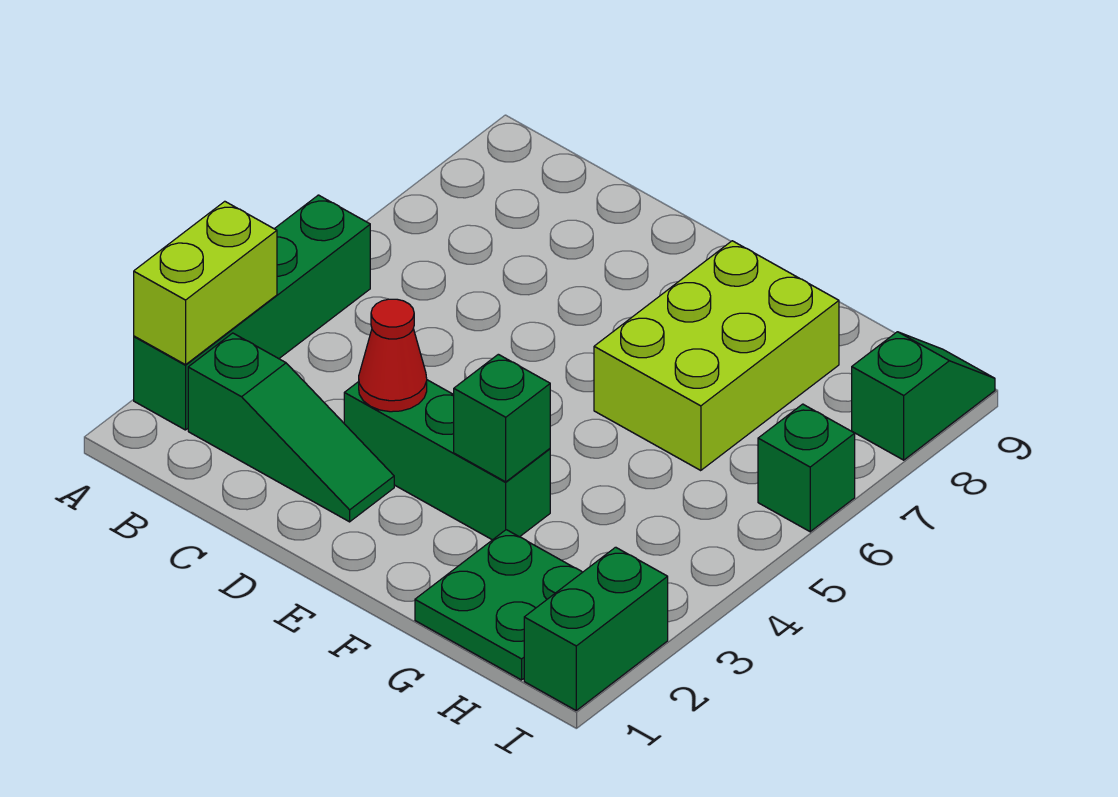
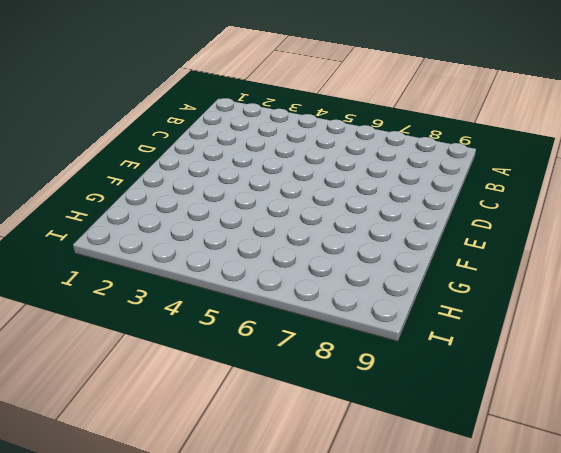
none -> green 1x4 brick [134,195,370,430]
none -> green 1x3 slope [188,333,394,522]

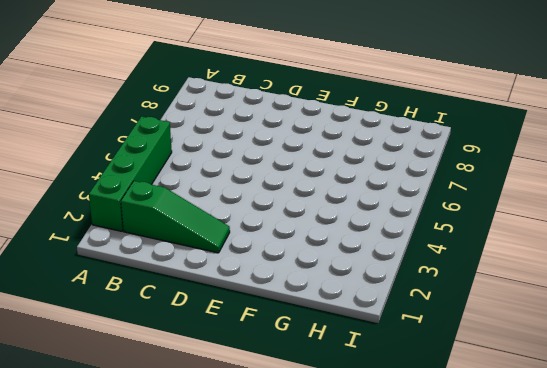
none -> green 1x3 brick [344,380,550,540]
none -> lime 2x3 brick [594,241,839,471]

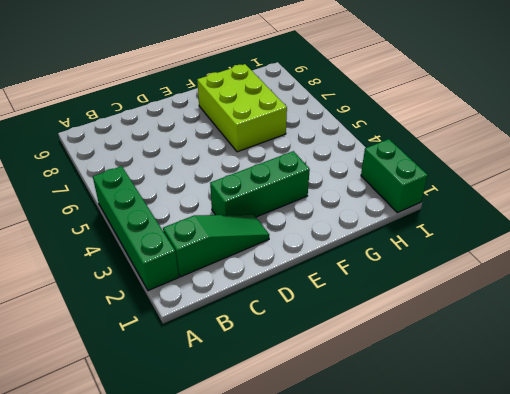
none -> green 2x2 plate [415,530,582,680]
none -> green 1x1 brick [758,404,855,532]

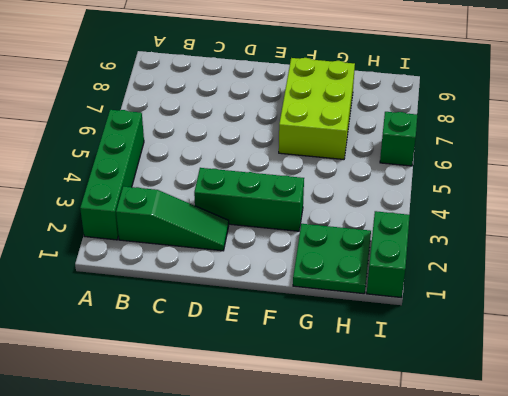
none -> green 1x2 slope [852,332,995,460]
none -> lime 1x2 brick [134,201,277,365]

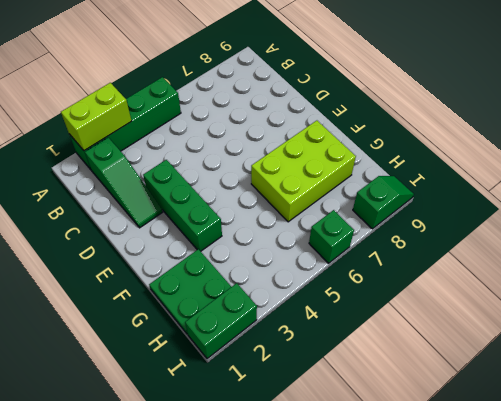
none -> red 1x1 cone [359,299,427,412]
none -> green 1x1 brick [454,354,550,482]

